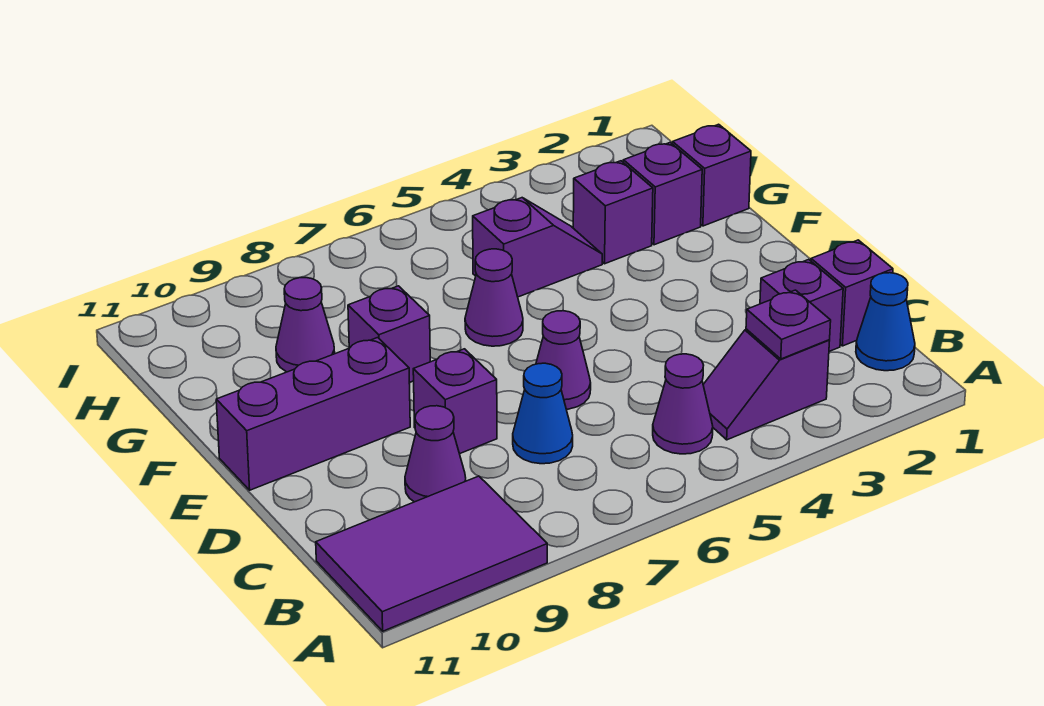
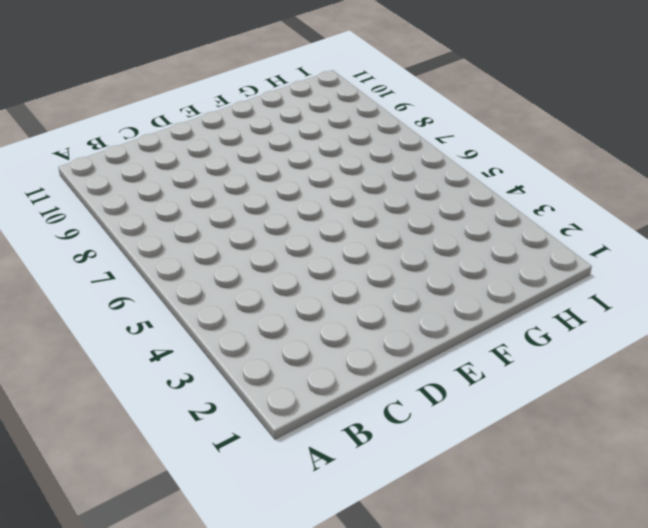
none -> purple 2x3 tile [316,476,547,631]
none -> blue 1x1 cone [856,273,915,371]
none -> purple 1x2 slope [703,329,830,440]

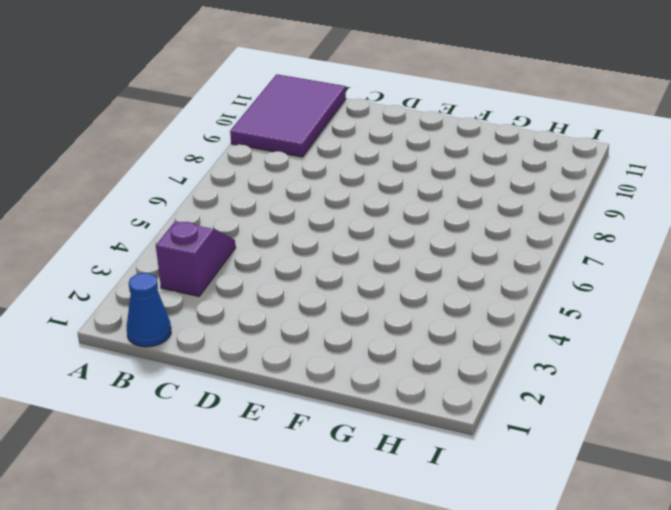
none -> purple 1x1 cone [653,354,713,454]
none -> purple 1x1 brick [811,240,893,346]
none -> purple 1x1 brick [760,259,843,351]

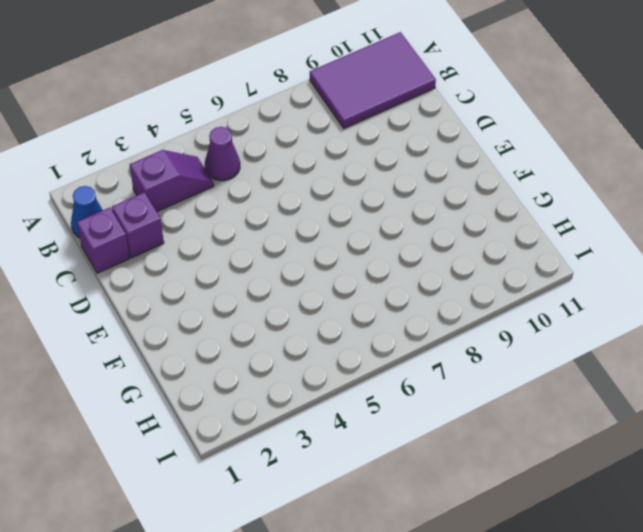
none -> blue 1x1 cone [513,363,573,464]
none -> purple 1x1 cone [405,406,466,502]
none -> purple 1x1 cone [536,311,591,409]

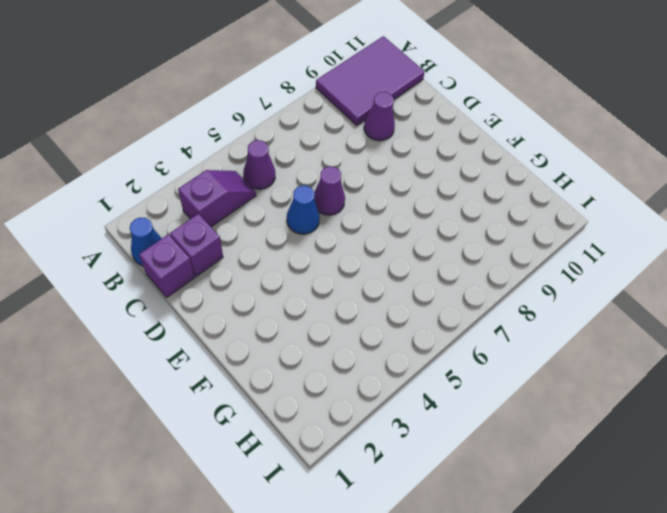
blue 1x1 cone [287,185,319,234] -> blue 1x1 cone moved to [513,363,573,464]
none -> purple 1x1 brick [413,349,497,454]
none -> purple 1x3 brick [216,338,410,490]
none -> purple 1x1 cone [465,249,523,346]

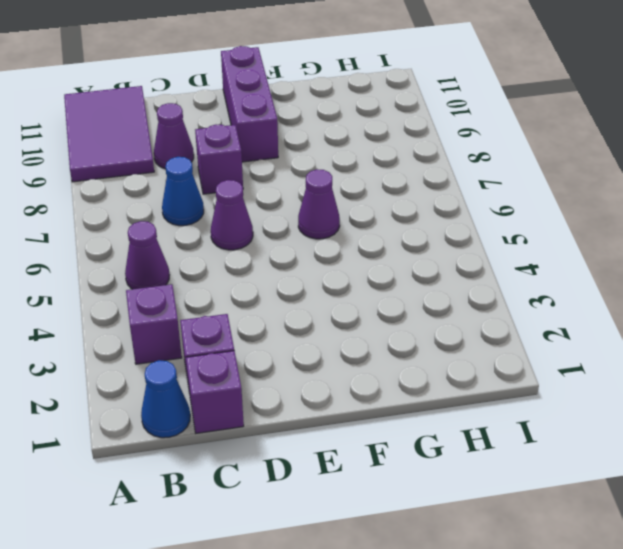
none -> purple 1x1 brick [348,286,430,383]
none -> purple 1x1 brick [673,124,751,226]
none -> purple 1x1 brick [623,143,702,245]

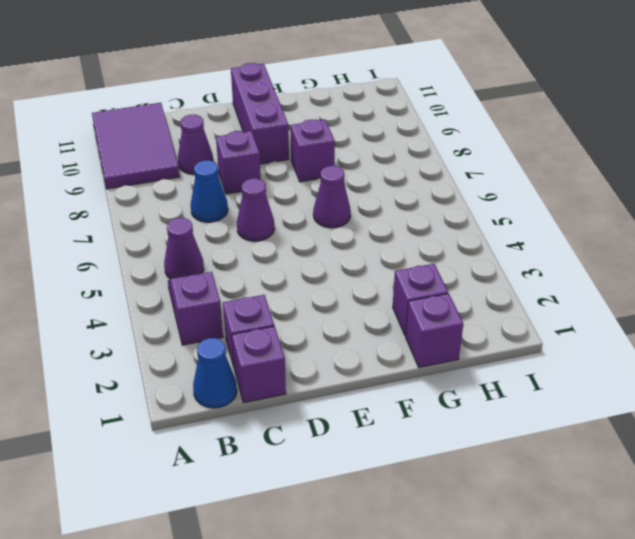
none -> purple 1x1 brick [573,161,653,264]
none -> purple 1x2 slope [473,198,602,297]
none -> purple 1x1 cone [276,278,335,372]

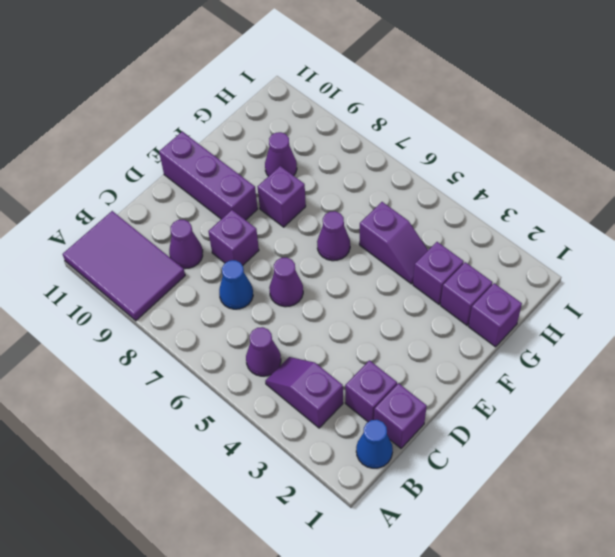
none -> purple 1x1 plate [746,290,831,359]

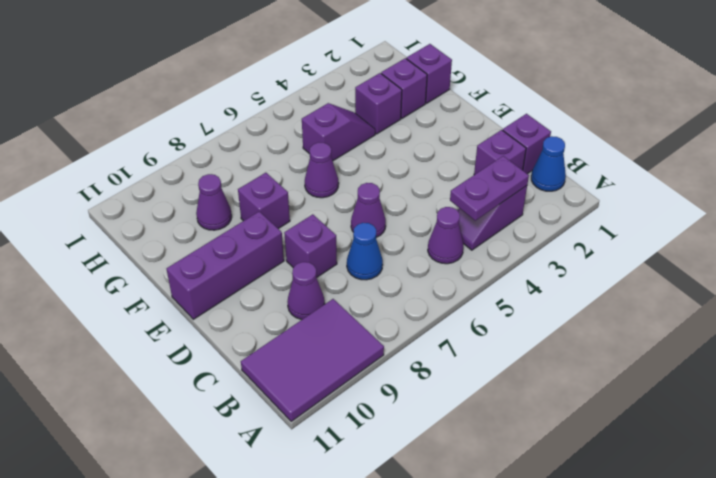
purple 1x2 plate [450,156,529,221] -> purple 1x1 plate [746,290,831,359]

